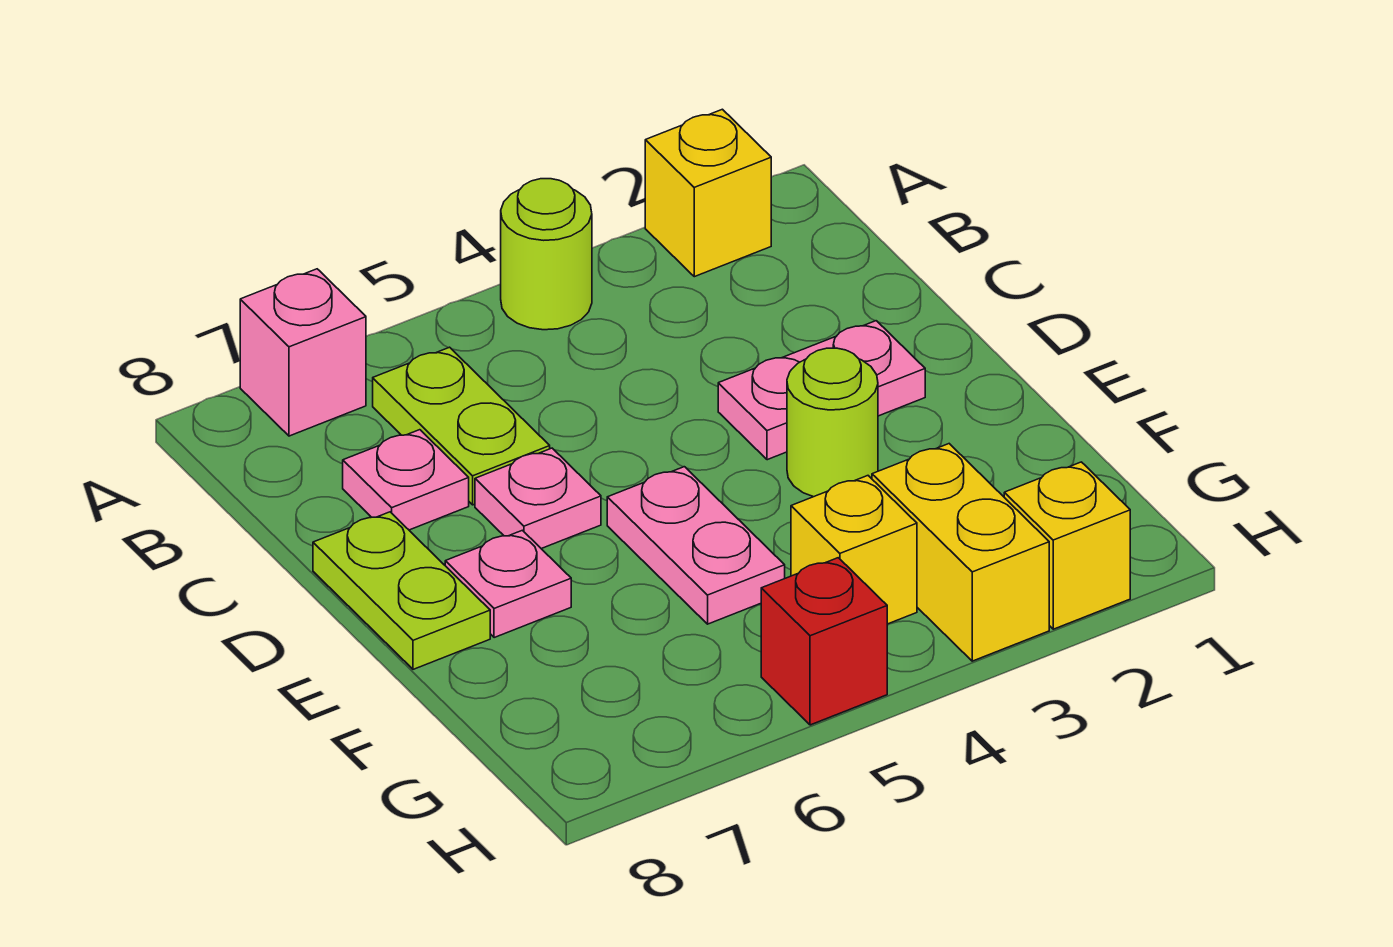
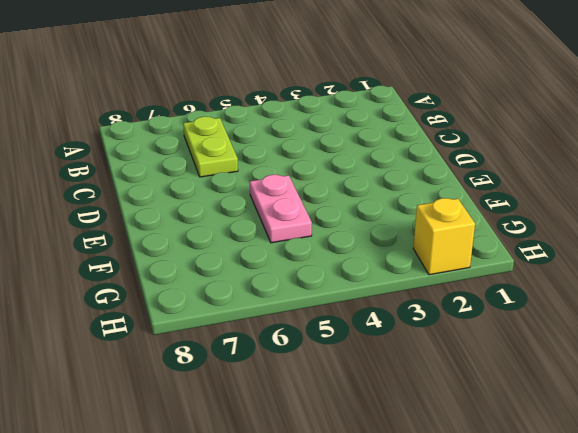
none -> yellow 1x1 brick [645,109,771,277]
none -> lime 1x1 round brick [501,179,592,330]
none -> pink 1x1 brick [240,269,366,436]

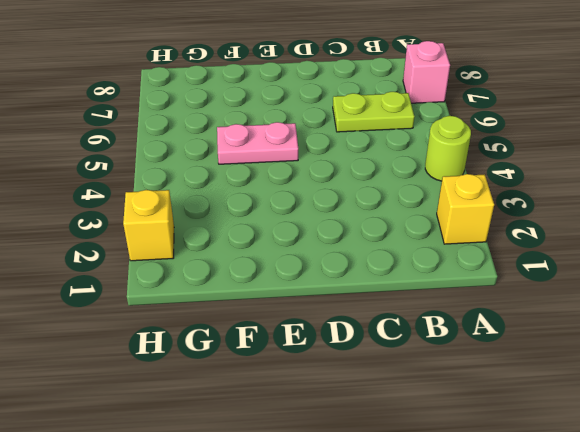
none -> pink 1x1 plate [343,430,469,530]
none -> pink 1x2 plate [718,321,925,460]
none -> pink 1x1 plate [475,448,601,549]

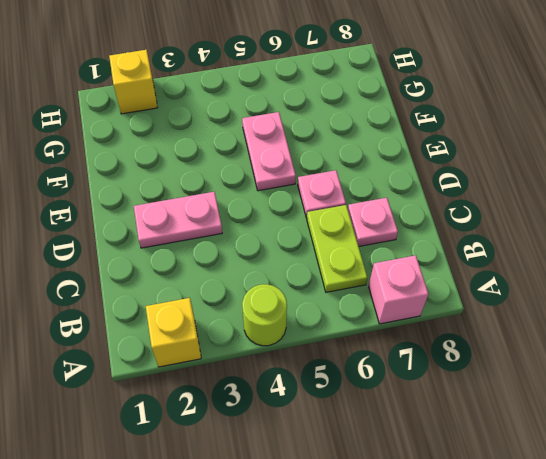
none -> lime 1x2 plate [313,512,490,669]
none -> lime 1x1 round brick [787,348,878,497]
none -> pink 1x1 plate [445,530,571,638]

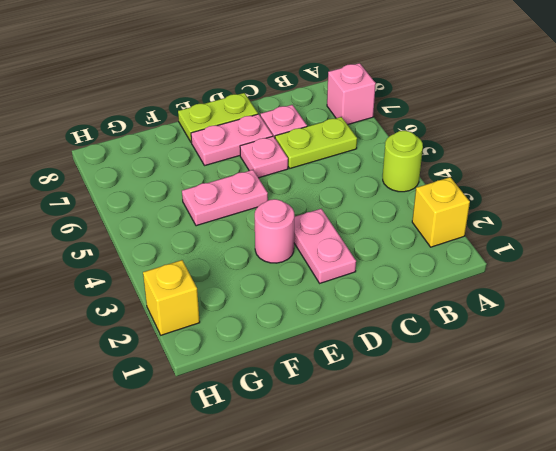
pink 1x2 plate [191,114,273,166] -> pink 1x1 plate [445,530,571,638]
pink 1x1 round brick [255,199,294,263] -> lime 1x1 round brick [787,348,878,497]
none -> yellow 1x2 brick [872,444,1049,661]
none -> yellow 1x1 brick [791,476,917,624]
none -> red 1x1 brick [761,558,887,725]

